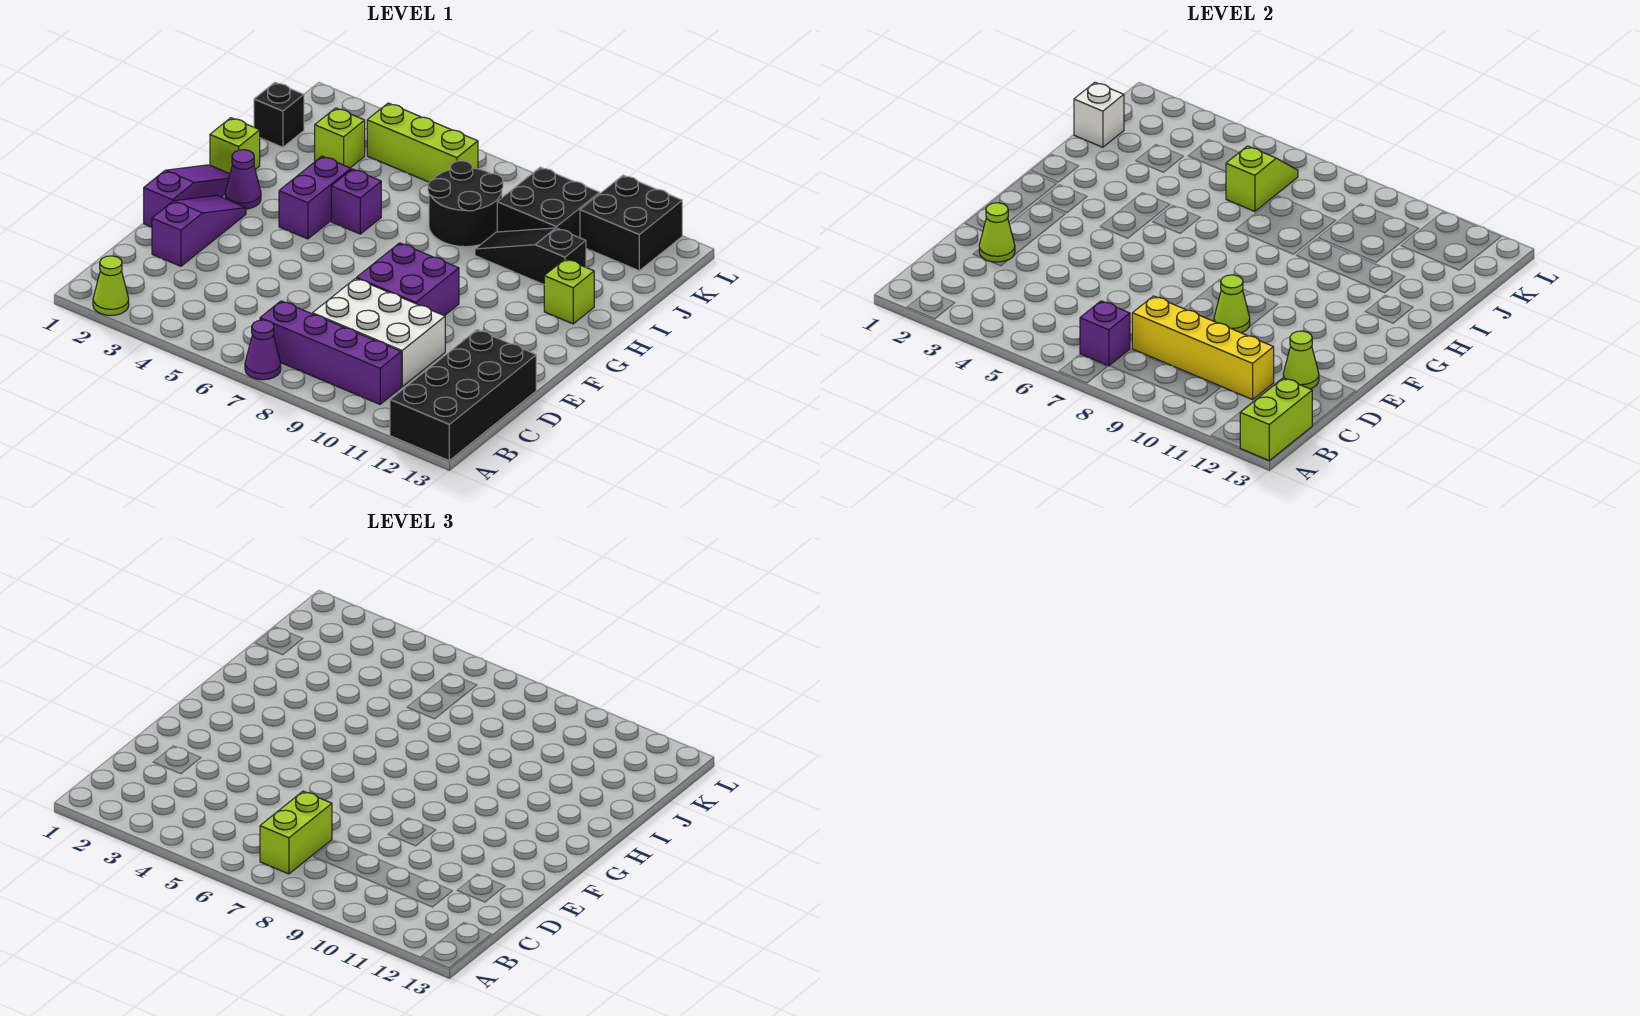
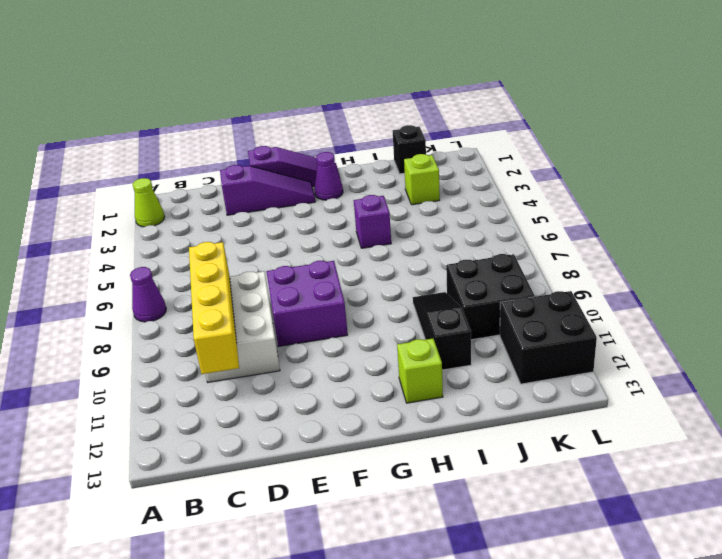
none -> black 2x4 brick [390,330,536,460]
none -> purple 1x4 brick [260,301,401,404]
none -> purple 1x2 brick [279,156,351,239]

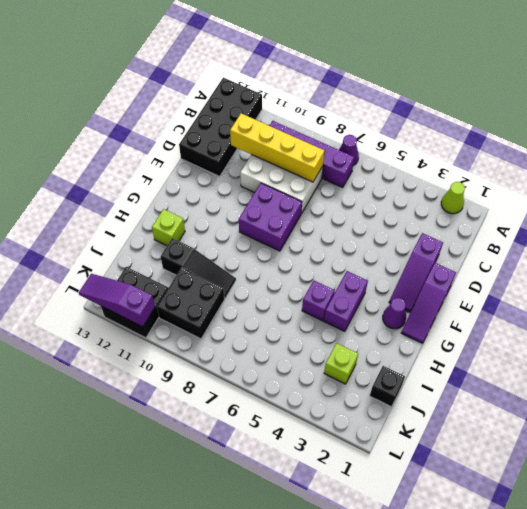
purple 1x3 slope [79,274,155,327] -> none
none -> lime 1x1 brick [210,118,260,174]
none -> black 2x2 round brick [428,161,503,247]
none -> lime 1x3 brick [367,103,478,182]

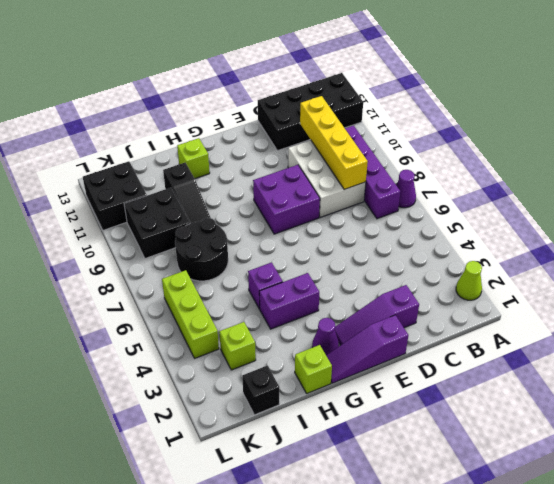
none -> lime 1x2 brick [1240,378,1312,460]
none -> purple 1x1 brick [1080,301,1130,366]
none -> lime 1x1 cone [979,203,1015,262]

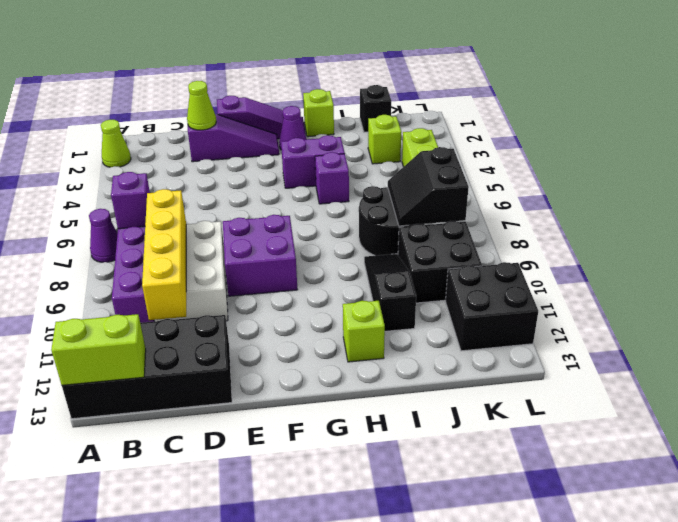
black 2x2 slope [388,147,469,226] -> none
none -> lime 1x1 cone [1283,331,1319,389]
none -> lime 1x1 cone [1214,275,1250,333]
none -> white 1x1 brick [1074,82,1124,147]

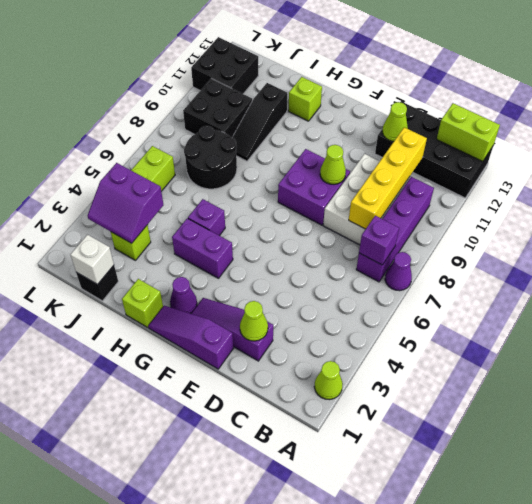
purple 2x2 slope [88,163,163,243] -> none
none -> lime 1x2 slope [1226,146,1298,212]
none -> lime 1x2 brick [260,791,332,874]

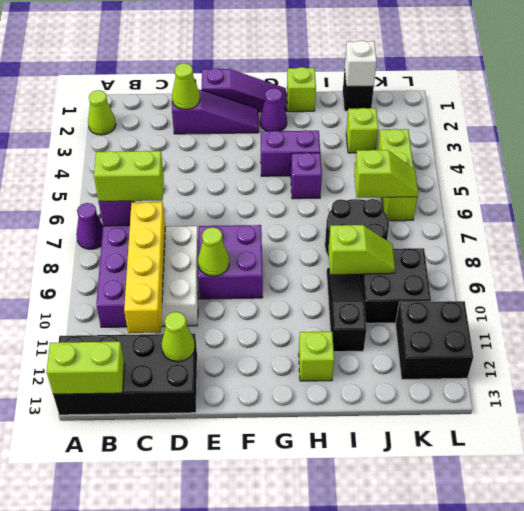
lime 1x2 slope [328,225,395,274] -> none

